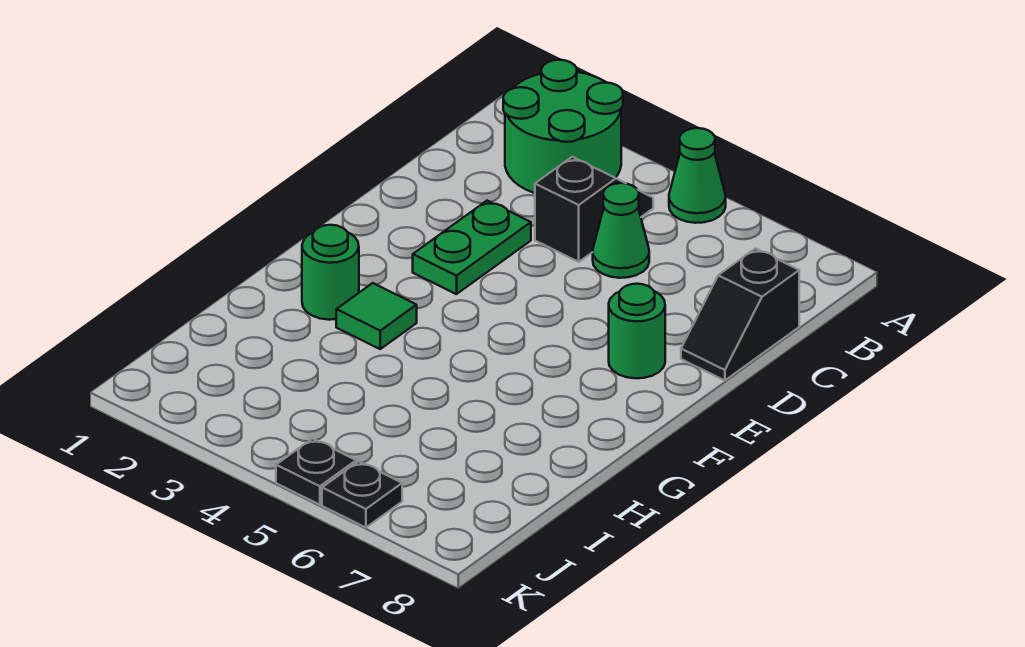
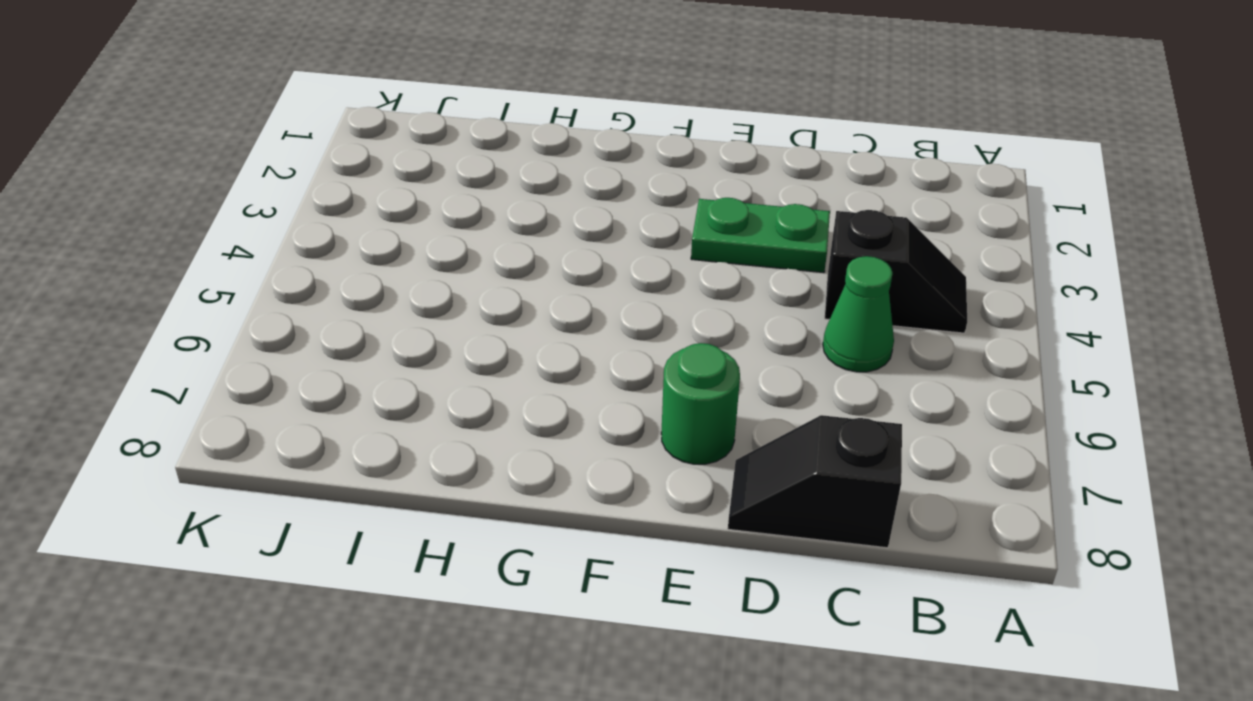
none -> green 2x2 round brick [503,60,623,193]
none -> green 1x1 cone [669,128,726,223]

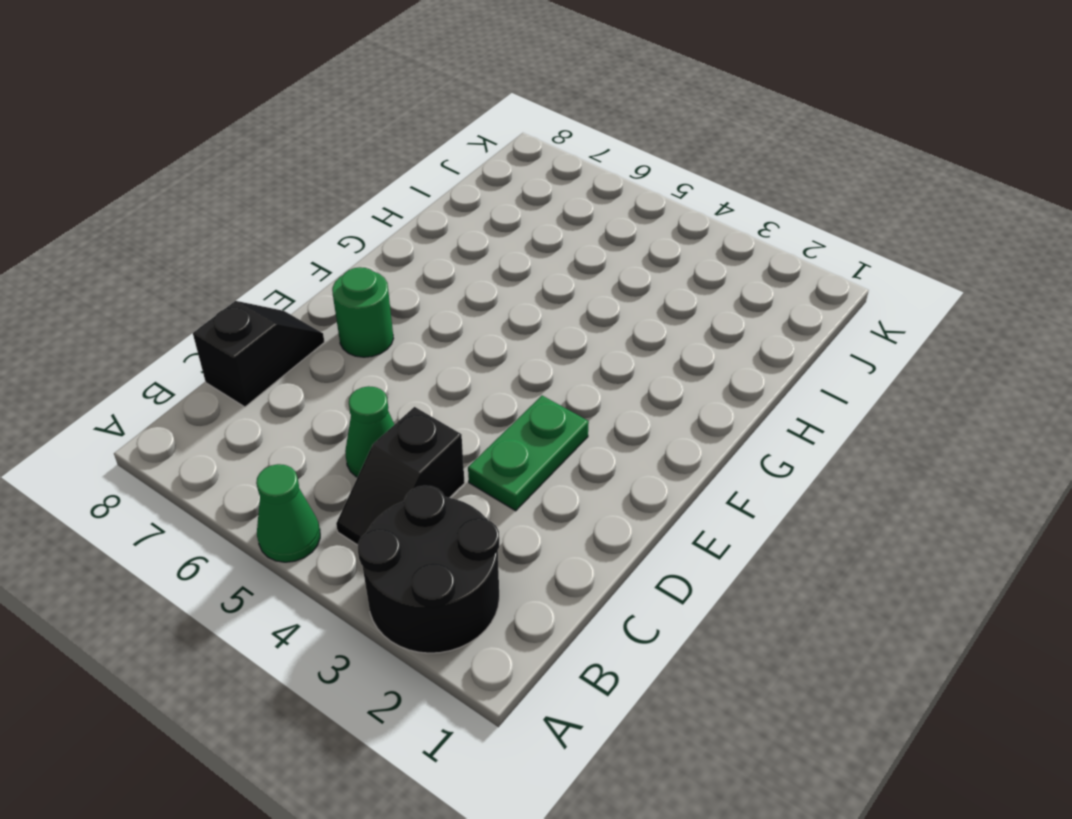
black 2x2 round brick [358,486,499,653] -> green 2x2 round brick [503,60,623,193]
none -> green 1x1 round brick [302,225,359,320]
none -> green 1x1 tile [336,283,417,349]

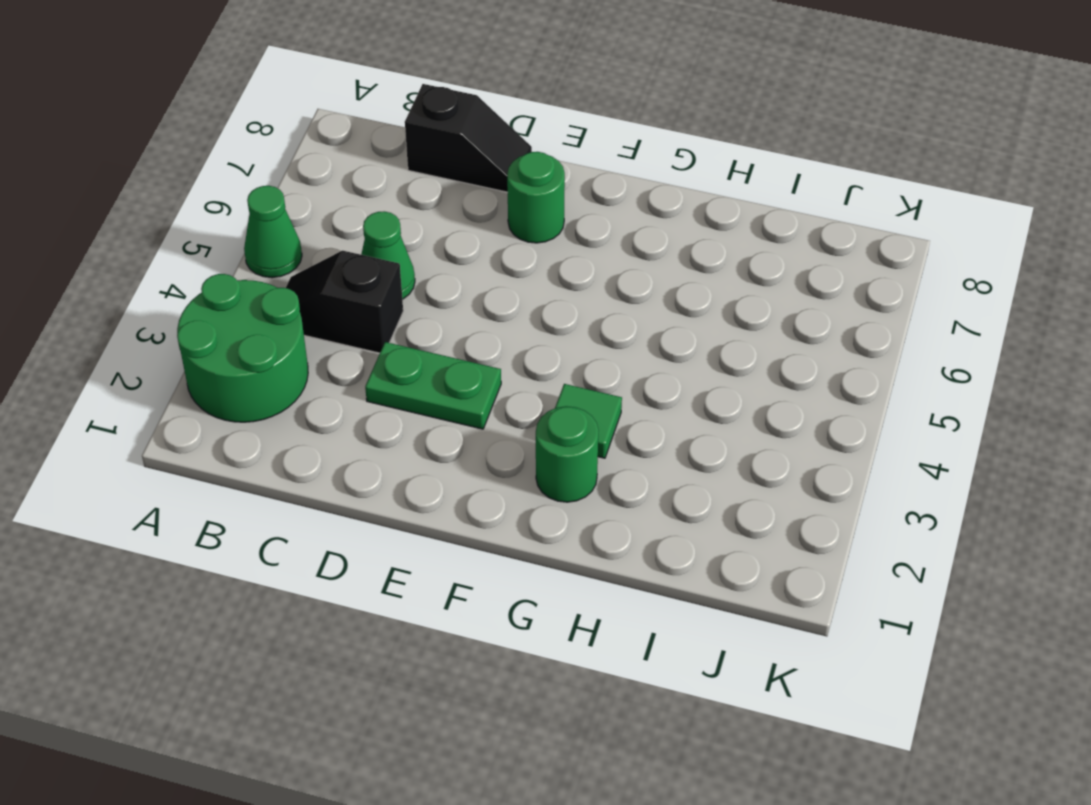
none -> black 1x1 plate [276,439,356,505]
none -> black 1x1 plate [322,461,402,527]

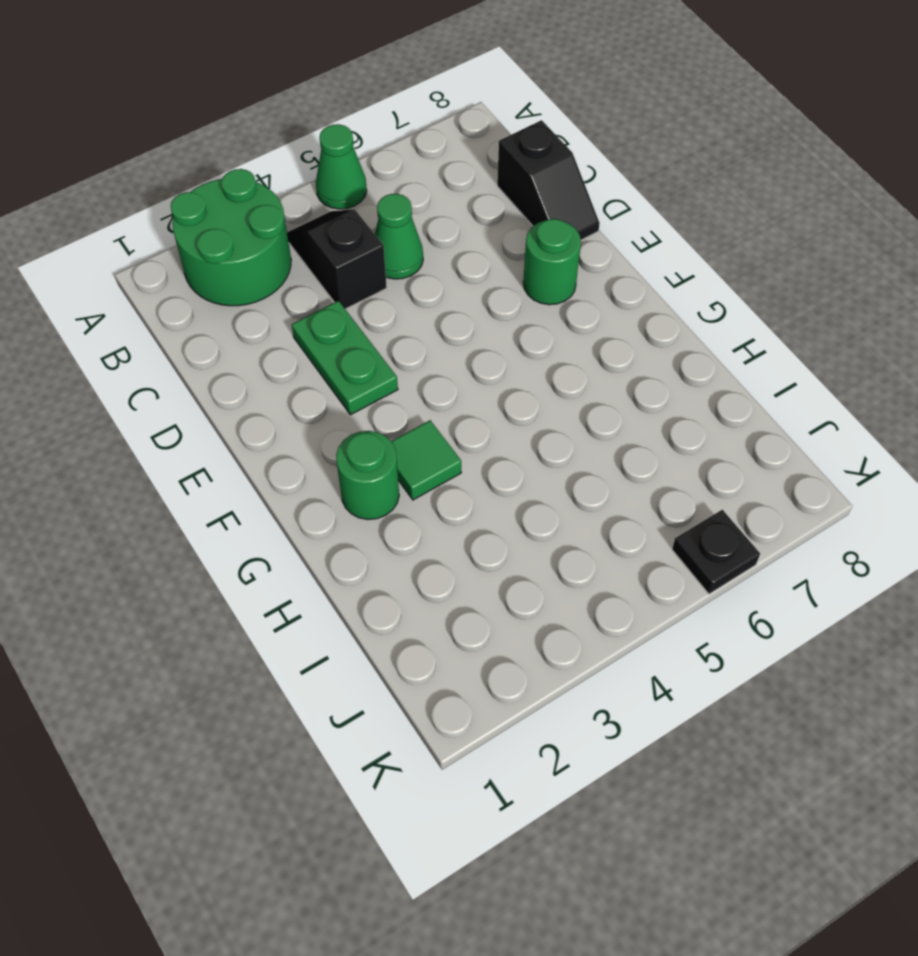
none -> black 1x1 plate [276,439,356,505]

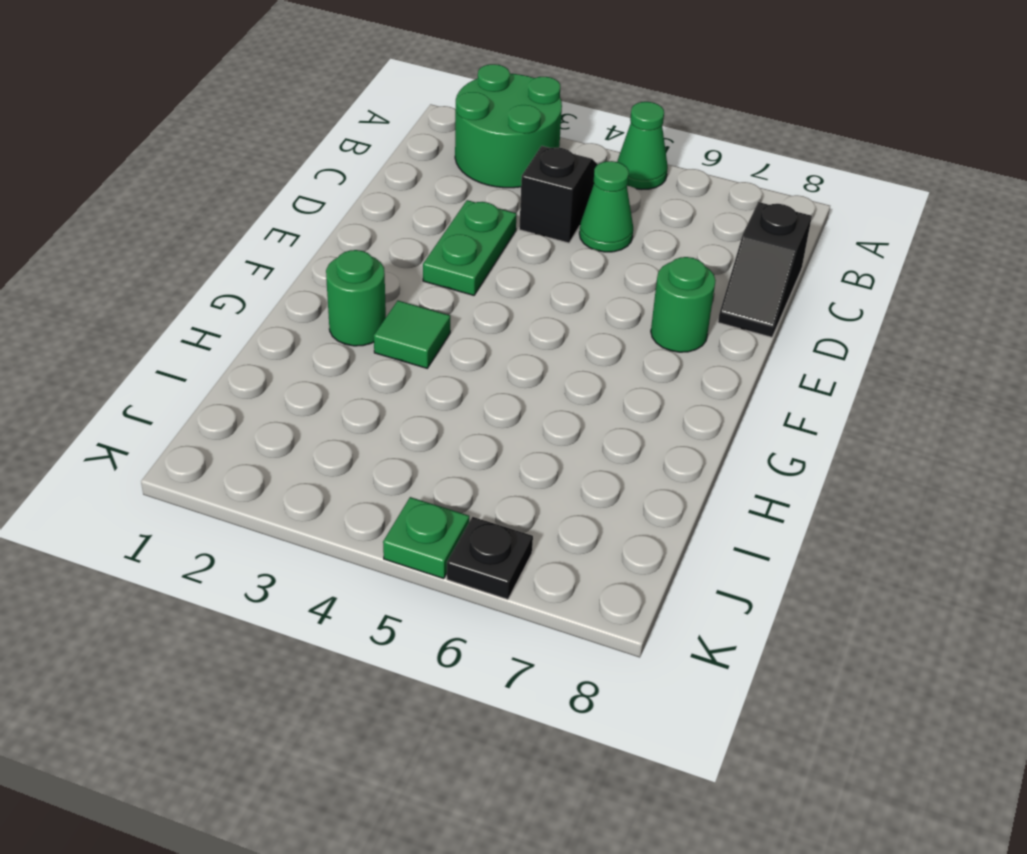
green 1x1 plate [383,497,469,579] -> black 1x1 plate [276,439,356,505]

